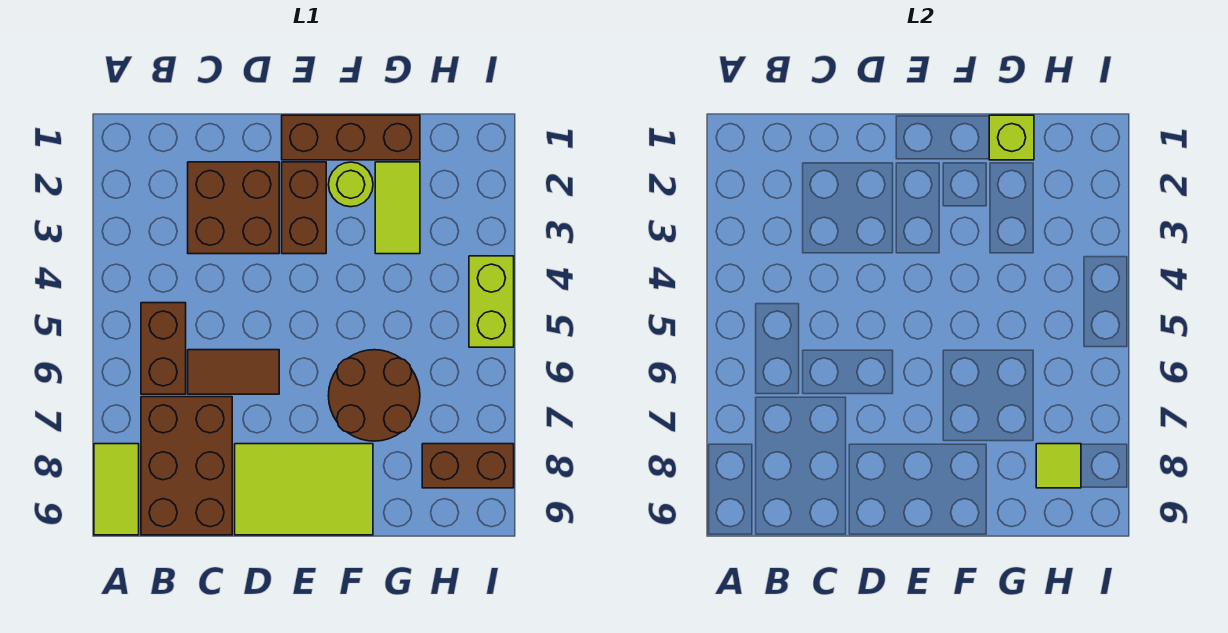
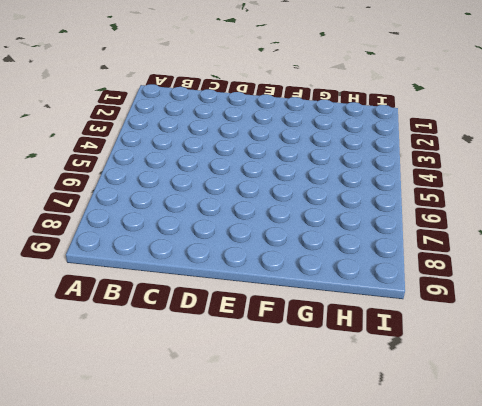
none -> lime 1x2 tile [94,444,139,535]
none -> brown 1x2 brick [141,303,186,394]
none -> brown 2x3 brick [141,397,232,535]

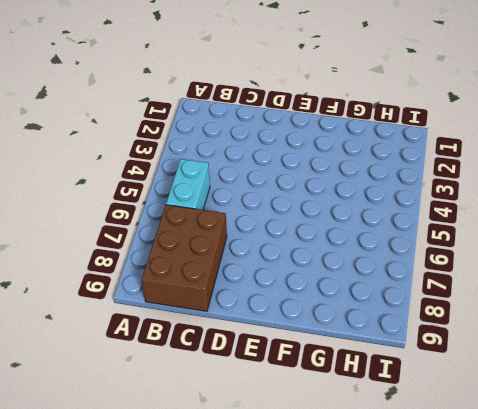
cyan 1x2 brick [166,159,210,210] -> brown 1x2 brick [141,303,186,394]
none -> lime 1x2 tile [94,444,139,535]
none -> brown 2x2 brick [188,162,279,254]
none -> brown 1x2 tile [188,350,279,394]

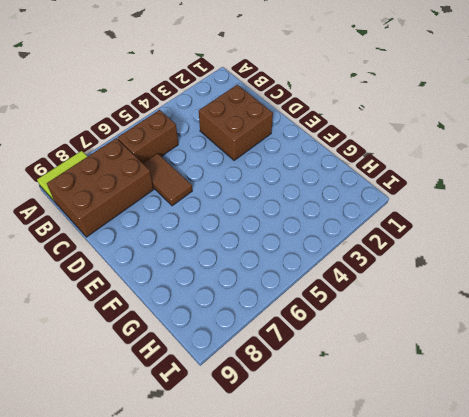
none -> lime 2x3 tile [235,444,373,535]
none -> brown 1x3 brick [282,115,420,160]
none -> brown 1x2 brick [282,162,326,254]

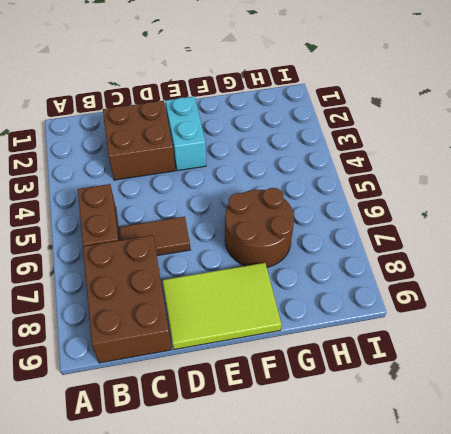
cyan 1x2 brick [166,96,206,171] -> brown 1x2 brick [282,162,326,254]
none -> lime 1x2 tile [94,444,139,535]
none -> brown 1x3 brick [282,115,420,160]
none -> lime 1x1 round brick [329,162,373,207]

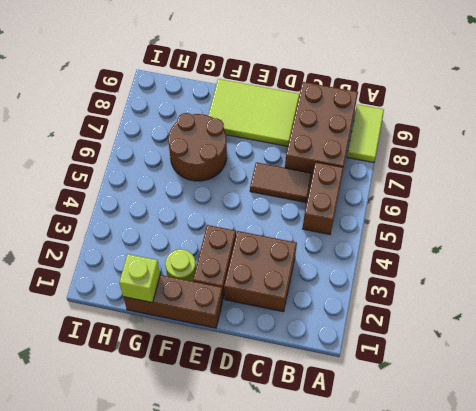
none -> lime 1x2 tile [375,162,420,254]
none -> brown 1x2 brick [422,444,514,488]
none -> lime 1x2 brick [469,256,514,347]

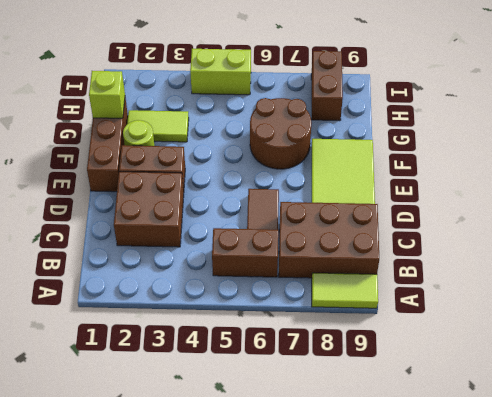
none -> lime 1x1 tile [1036,444,1081,488]

